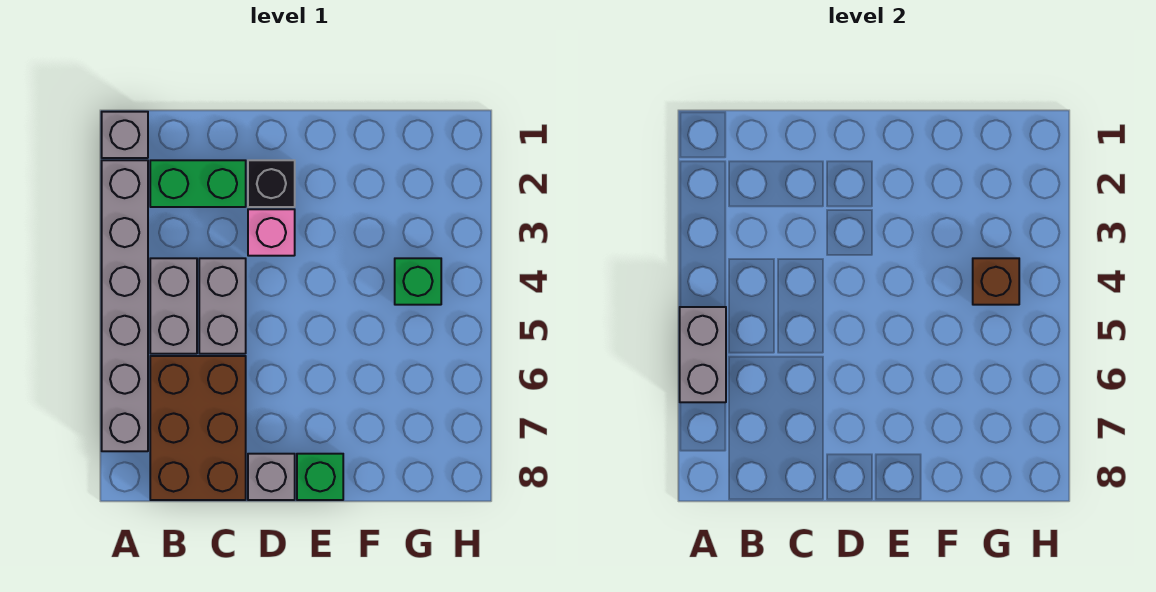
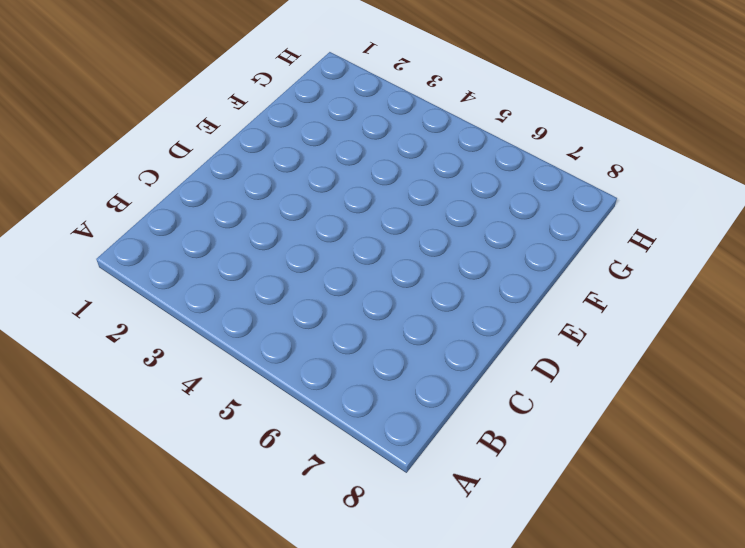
none -> grey 1x1 brick [102,112,148,158]
none -> grey 1x6 brick [102,160,148,451]
none -> green 1x2 brick [150,160,246,207]

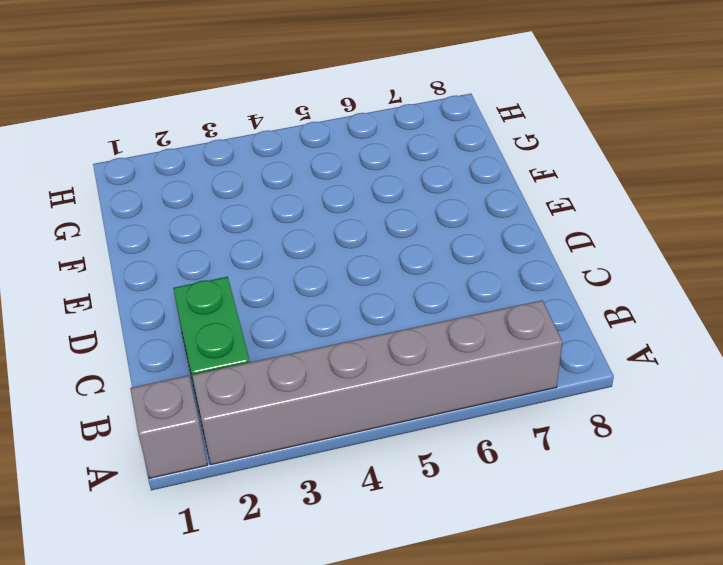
none -> grey 1x2 brick [150,258,197,354]
none -> brown 2x3 brick [150,356,246,500]
none -> grey 1x2 brick [199,258,246,354]

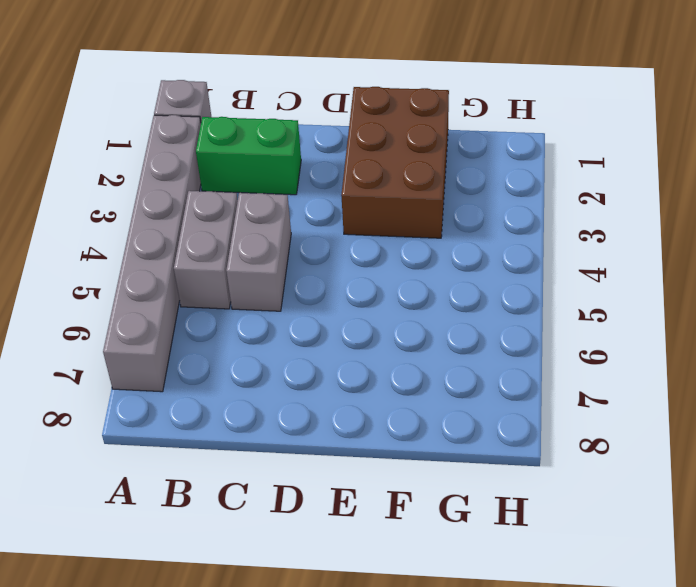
brown 2x3 brick [341,87,449,238] -> brown 2x3 brick moved to [150,356,246,500]
none -> black 1x1 brick [248,160,295,207]
none -> pink 1x1 brick [248,209,295,256]
none -> grey 1x1 brick [248,454,295,500]

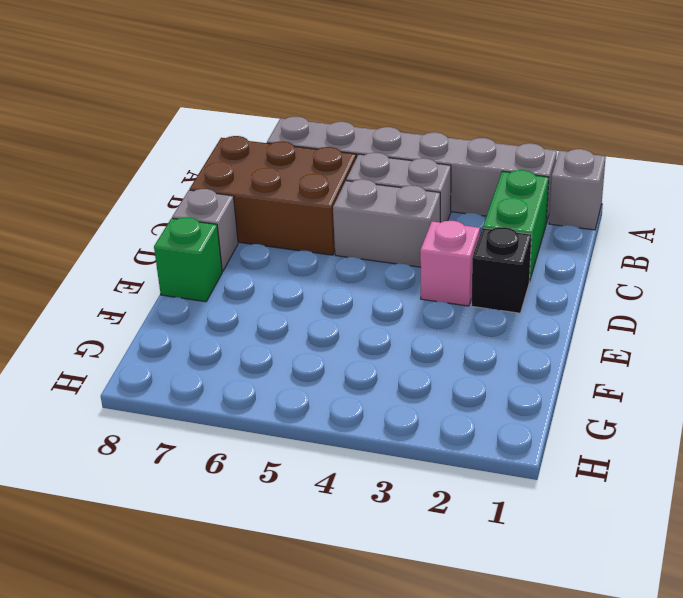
none -> green 1x1 brick [395,258,441,305]
none -> grey 1x2 brick [680,307,726,402]
none -> brown 1x1 brick [973,258,1019,305]

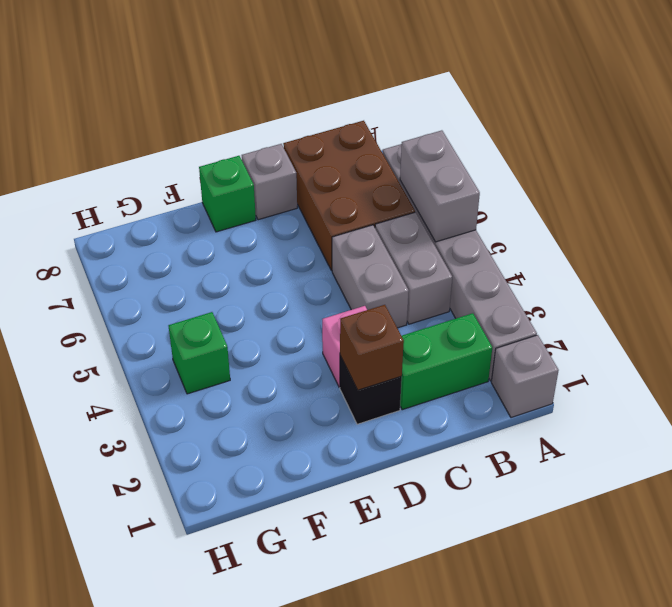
brown 1x1 brick [340,305,404,390] -> brown 1x1 brick moved to [973,258,1019,305]

